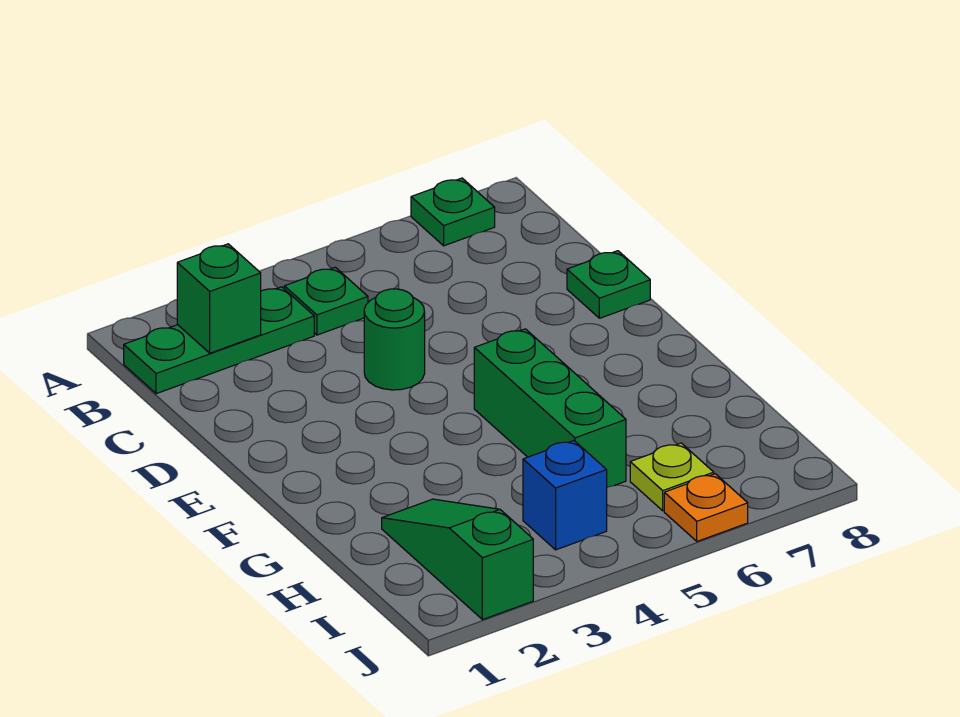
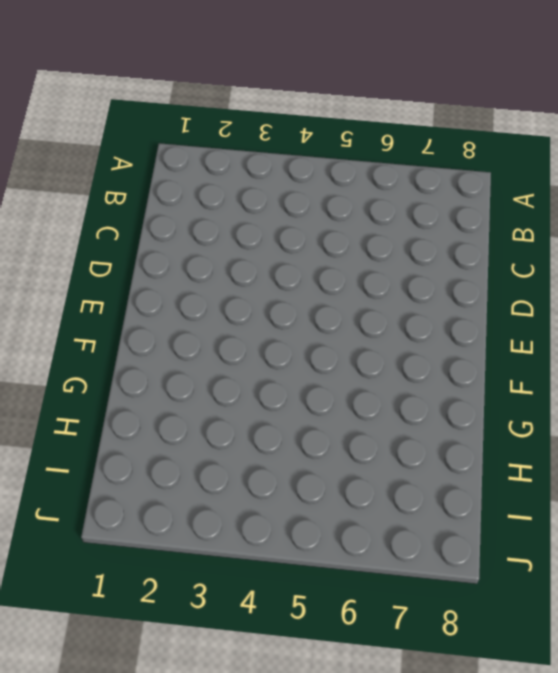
none -> green 1x1 plate [411,178,495,246]
none -> green 1x3 plate [124,287,314,394]

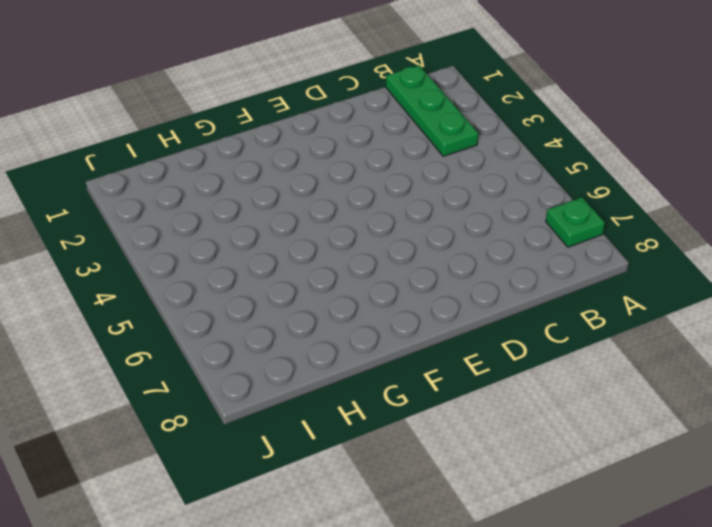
none -> green 1x1 plate [284,267,368,335]
none -> green 1x1 round brick [364,289,425,390]

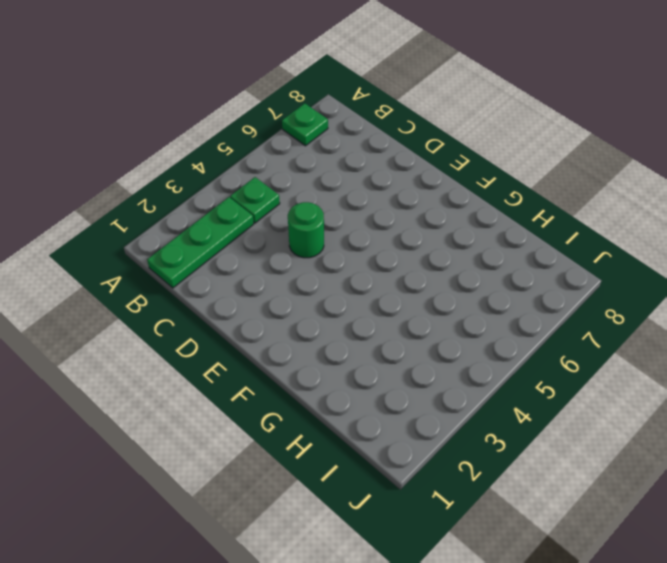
none -> green 1x1 plate [567,251,650,318]
none -> green 1x3 brick [474,329,626,487]

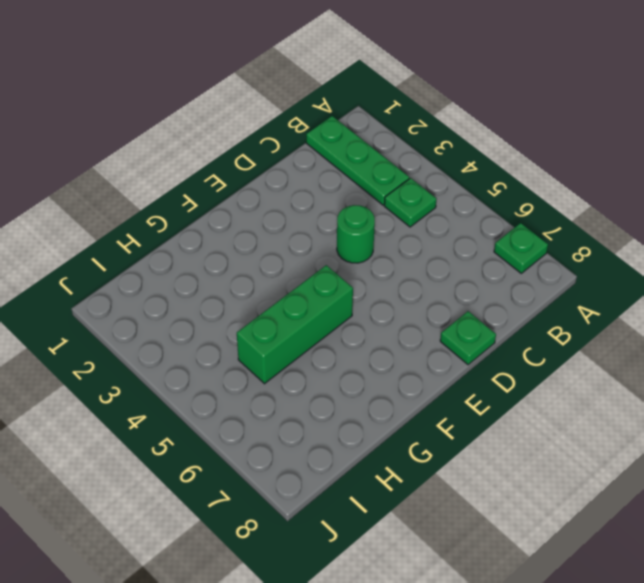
none -> green 1x3 slope [382,499,533,620]
none -> blue 1x1 brick [523,441,607,550]

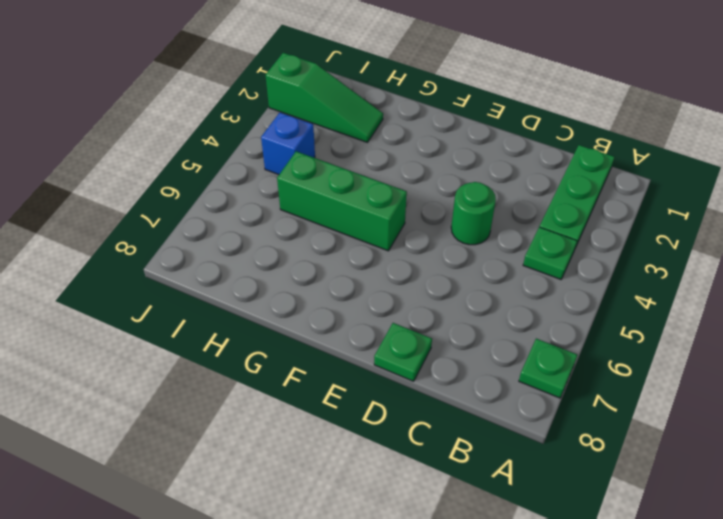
none -> lime 1x1 plate [630,443,714,511]
none -> orange 1x1 plate [664,474,748,541]

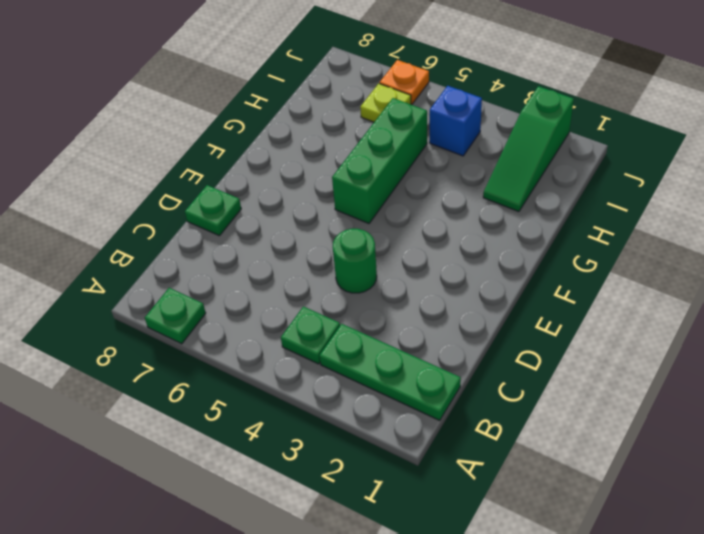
none -> green 1x1 brick [177,244,261,353]

